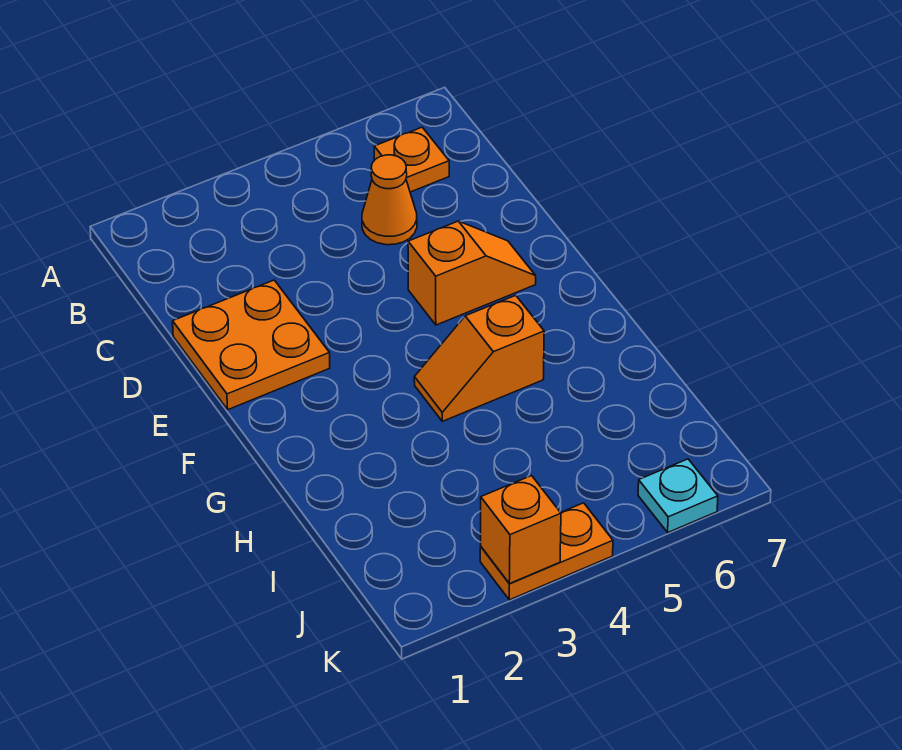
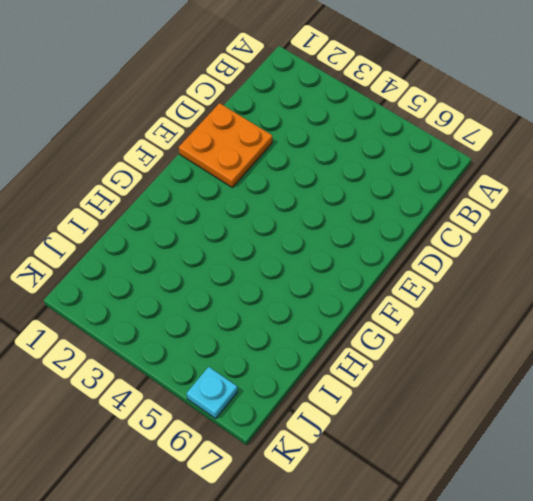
none -> orange 1x1 plate [374,127,449,192]
none -> orange 1x1 cone [362,155,417,245]

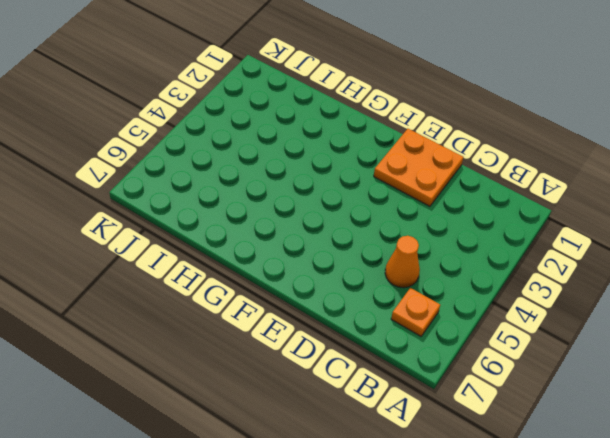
none -> orange 1x2 slope [408,221,536,325]
none -> orange 1x2 slope [414,295,544,421]

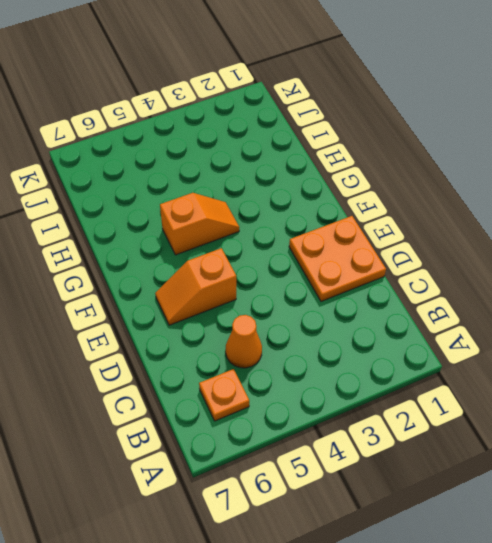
none -> orange 1x2 plate [480,503,613,600]
none -> cyan 1x1 plate [638,459,718,532]

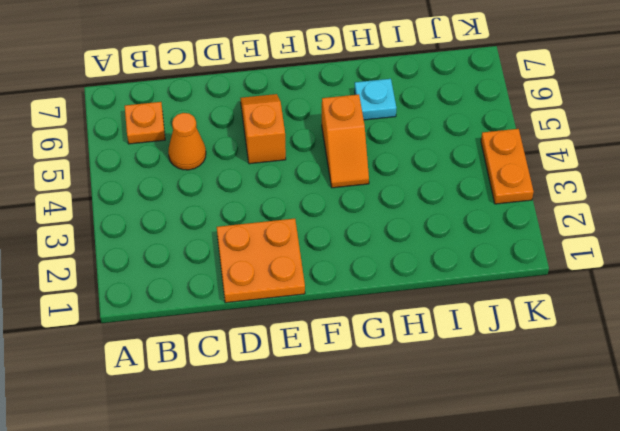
cyan 1x1 plate [355,79,396,120] -> cyan 1x1 plate moved to [638,459,718,532]
none -> orange 1x1 brick [481,476,561,584]

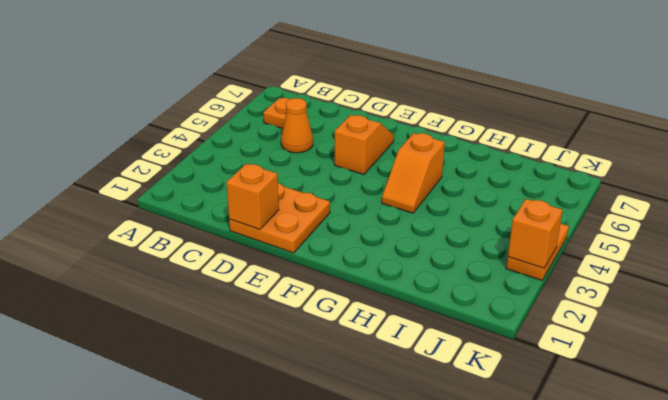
orange 1x1 brick [226,164,279,229] -> none
none -> cyan 1x1 plate [638,459,718,532]

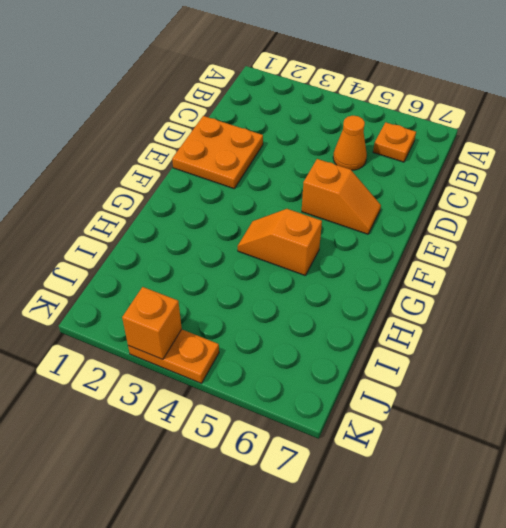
none -> cyan 1x1 plate [638,459,718,532]

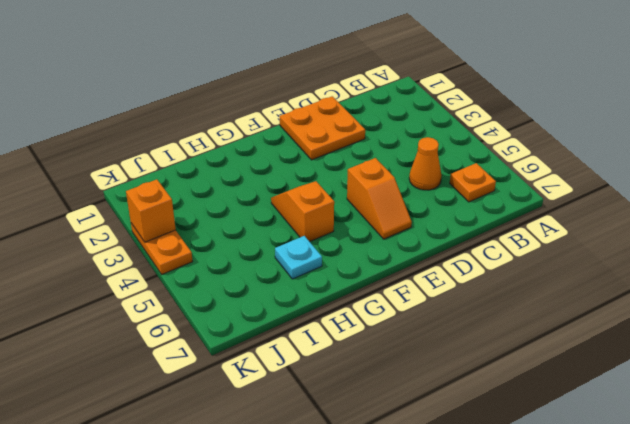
cyan 1x1 plate [275,236,322,279] -> cyan 1x1 plate moved to [638,459,718,532]

